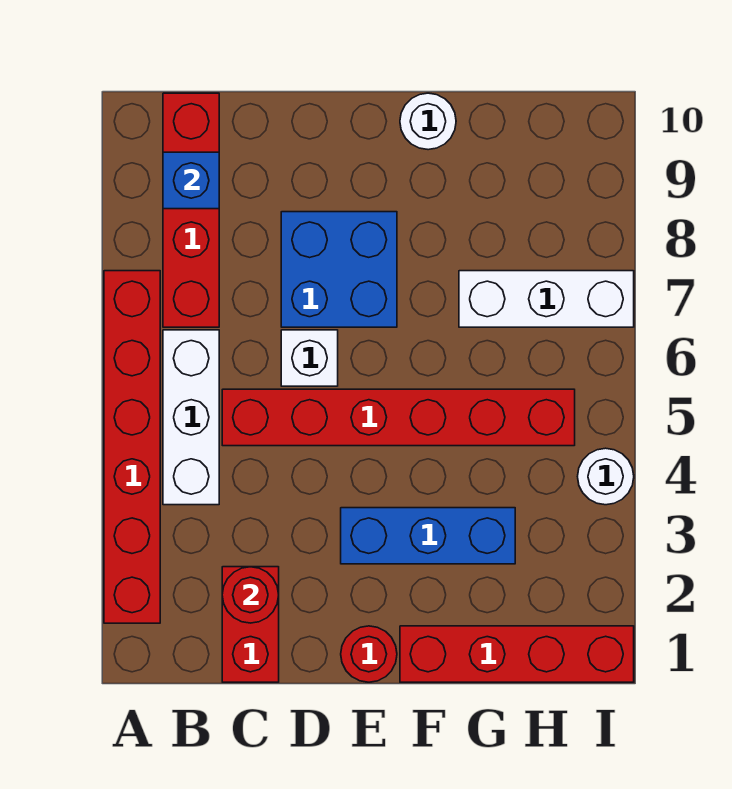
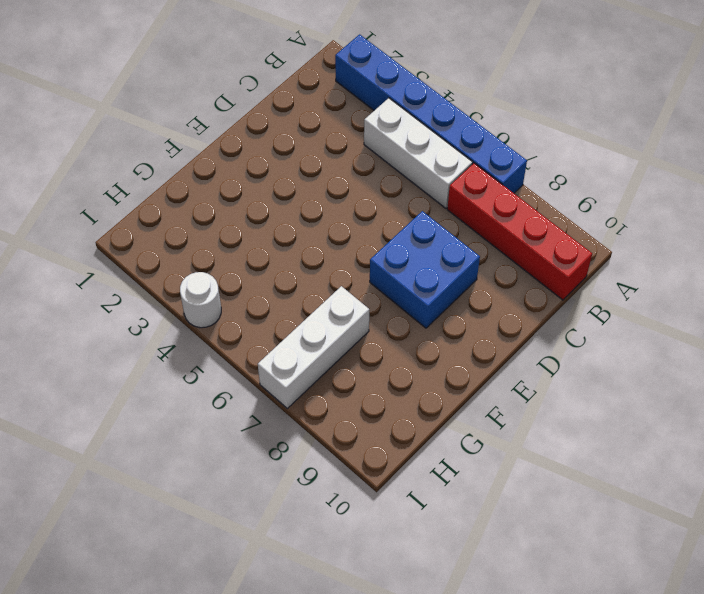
blue 1x6 brick [335,34,527,193] -> red 1x6 brick [104,271,160,623]
none -> red 1x2 brick [222,567,279,682]
none -> red 1x6 brick [222,389,575,446]
none -> white 1x1 brick [281,330,338,386]

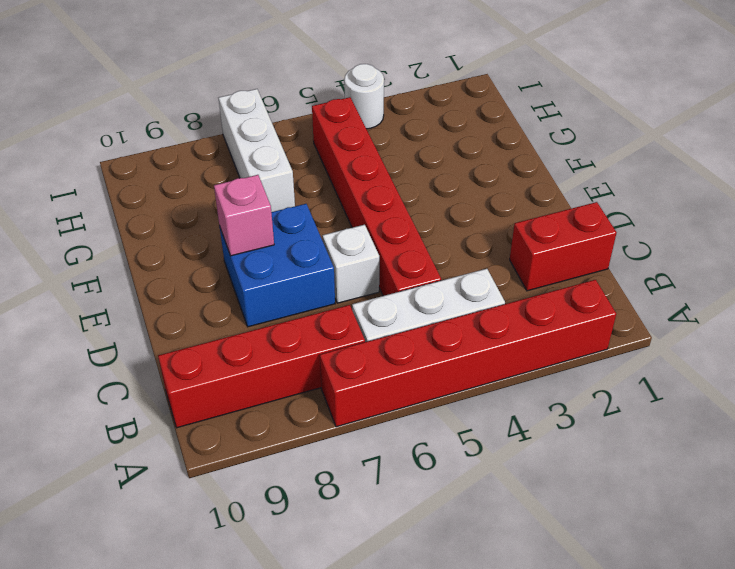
pink 1x1 brick [214,175,274,256] -> none
none -> red 1x1 round brick [341,626,397,682]
none -> blue 1x3 brick [341,508,515,564]
none -> red 1x4 brick [400,626,634,682]

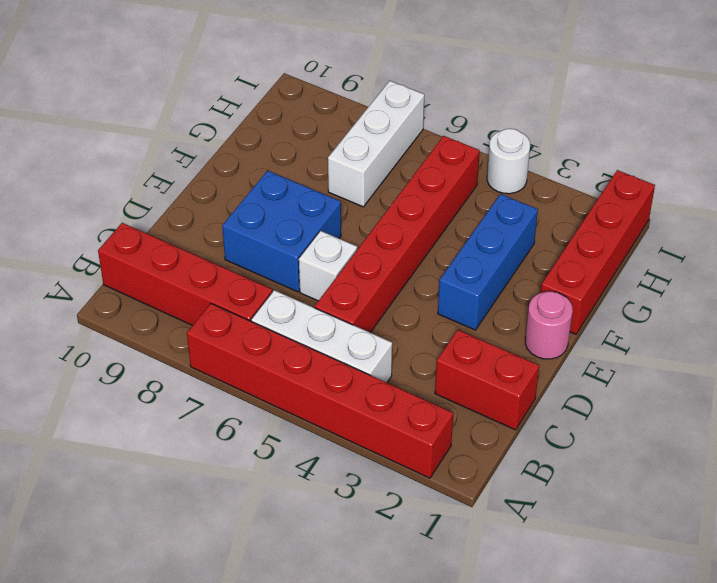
pink 1x1 round brick [525,291,573,359] -> red 1x1 round brick [341,626,397,682]
none -> white 1x1 round brick [400,93,456,150]
none -> blue 1x1 brick [163,152,219,209]
none -> red 1x1 round brick [222,567,279,623]

